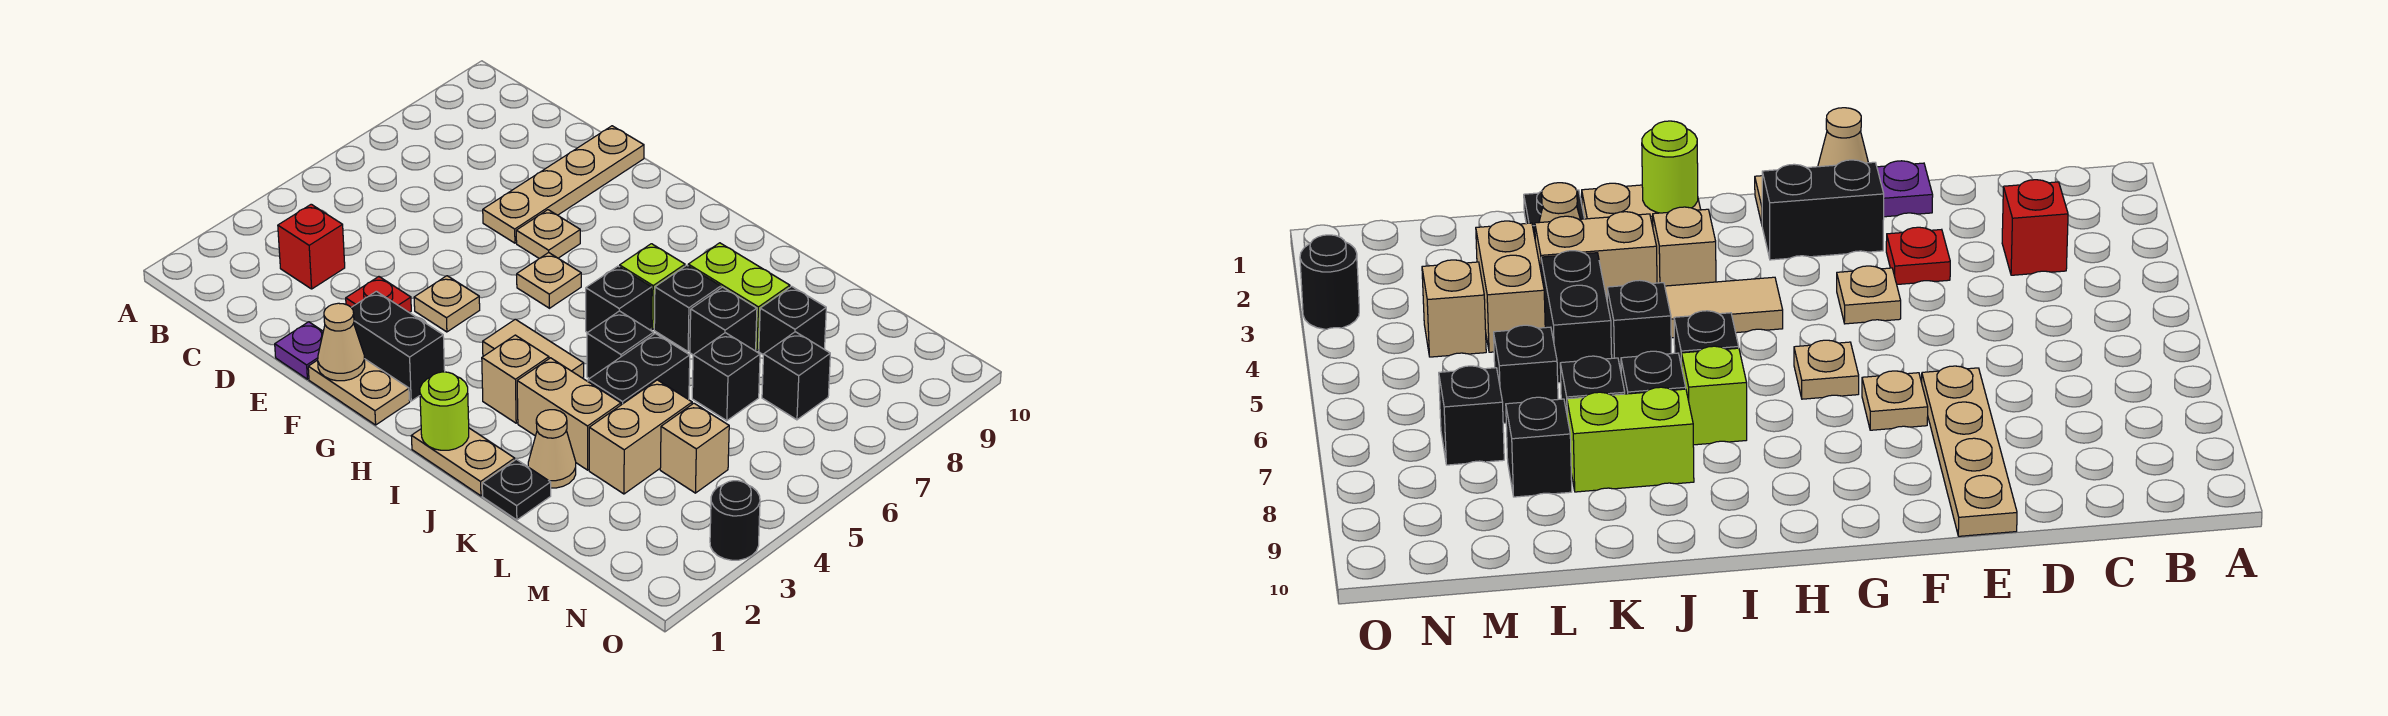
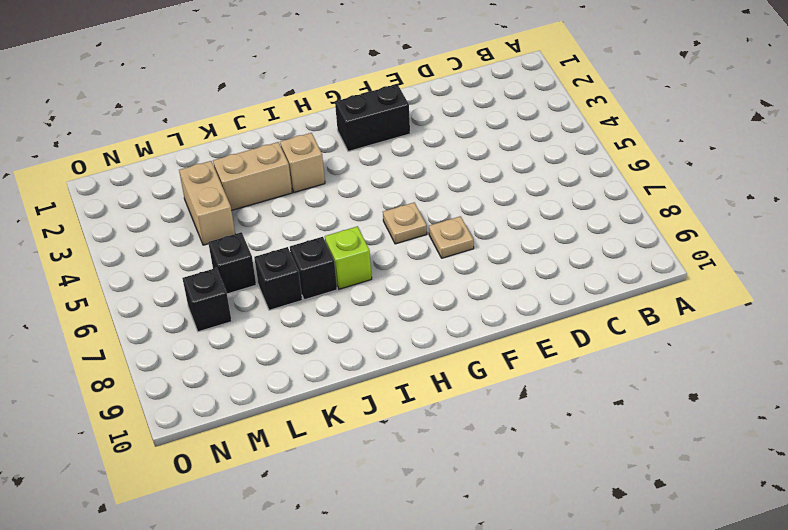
none -> red 1x1 brick [278,204,345,289]
none -> purple 1x1 plate [275,322,323,379]
none -> red 1x1 plate [346,277,411,313]
none -> tan 1x4 plate [483,126,644,243]

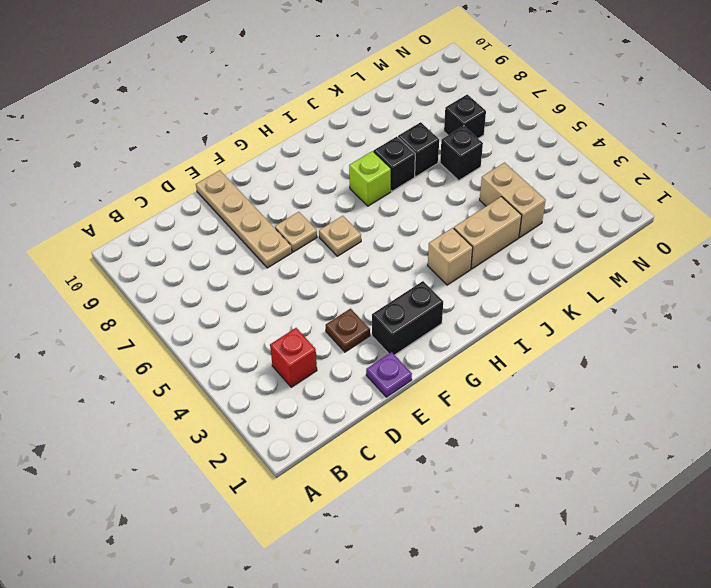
brown 1x1 plate [326,309,370,352] -> red 1x1 plate [346,277,411,313]
none -> tan 1x2 plate [308,359,410,425]
none -> tan 1x1 plate [414,276,480,332]
none -> tan 1x2 tile [483,319,584,378]
none -> tan 1x2 plate [412,428,515,496]

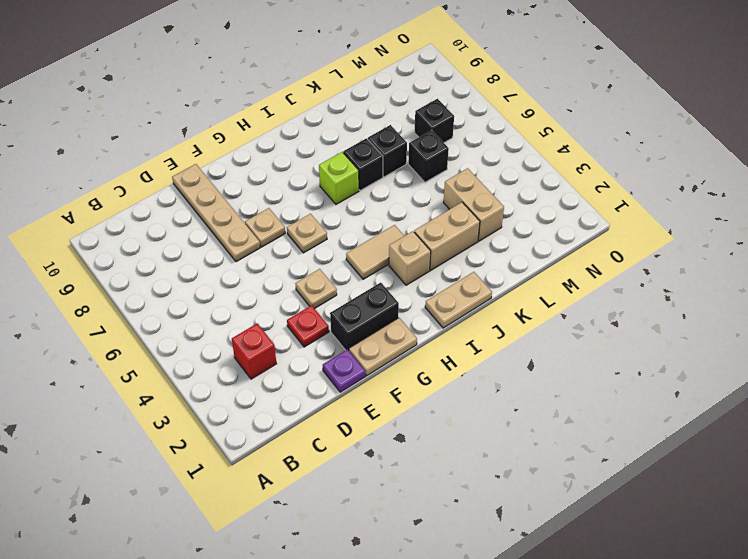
none -> black 1x1 brick [586,266,652,333]
none -> black 1x1 brick [587,311,654,379]
none -> lime 1x2 brick [688,243,790,351]
none -> black 1x1 plate [482,459,551,520]

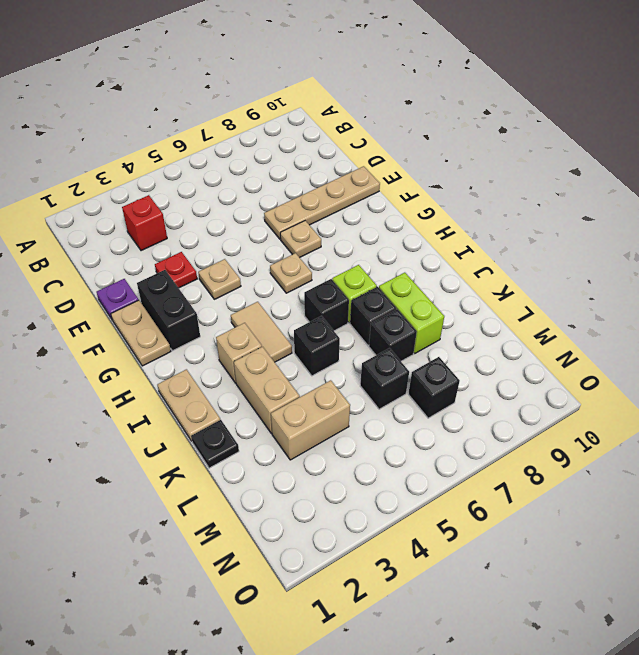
none -> tan 1x1 cone [528,410,576,488]
none -> black 1x2 brick [588,333,690,405]
none -> black 1x1 brick [759,286,826,354]
none -> tan 1x1 brick [660,403,729,493]

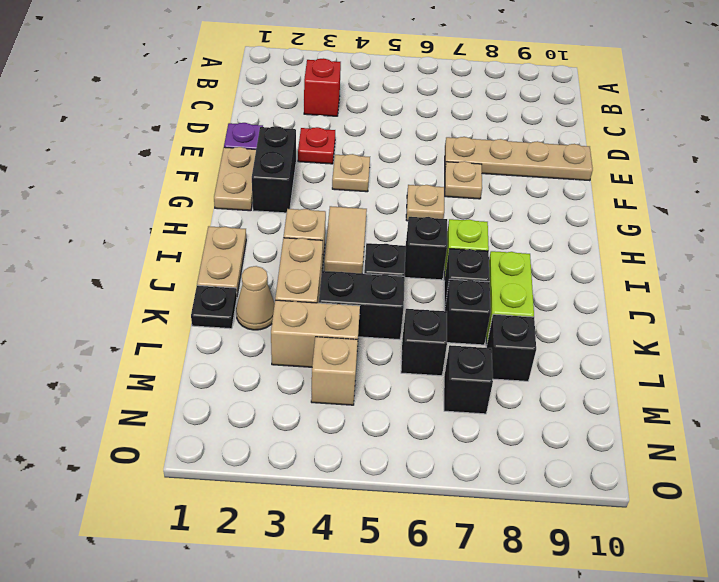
none -> black 1x1 round brick [710,481,760,560]
none -> tan 1x1 cone [318,303,365,381]
none -> lime 1x1 round brick [420,372,469,450]

